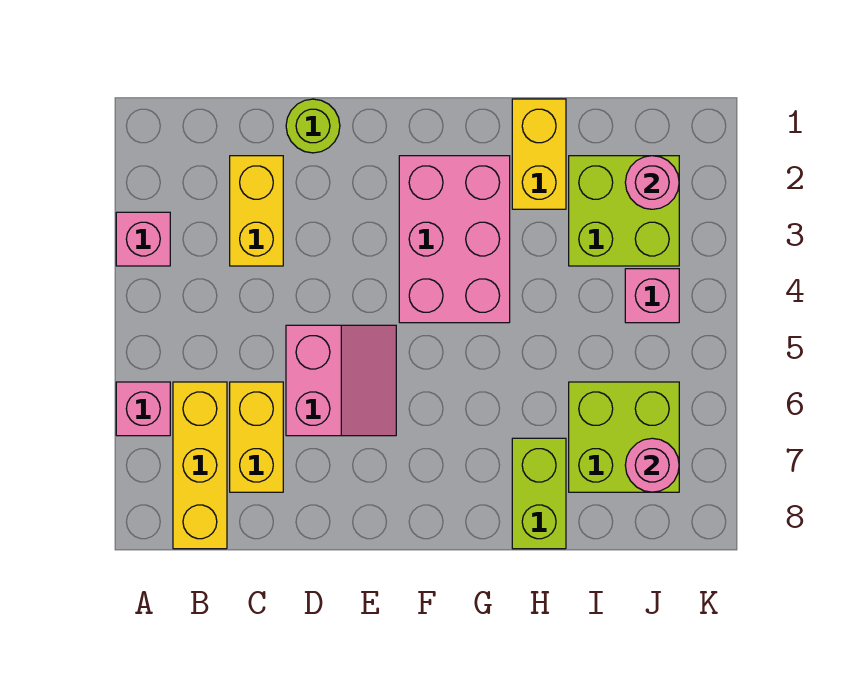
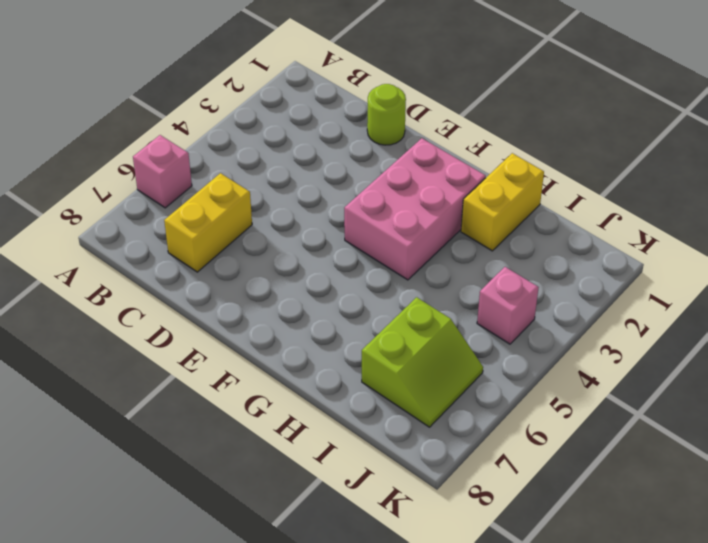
lime 2x2 slope [362,297,483,427] -> lime 2x2 brick [569,382,679,492]
none -> pink 1x1 brick [116,212,170,266]
none -> yellow 1x3 brick [173,382,227,549]
none -> yellow 1x2 brick [230,156,283,266]

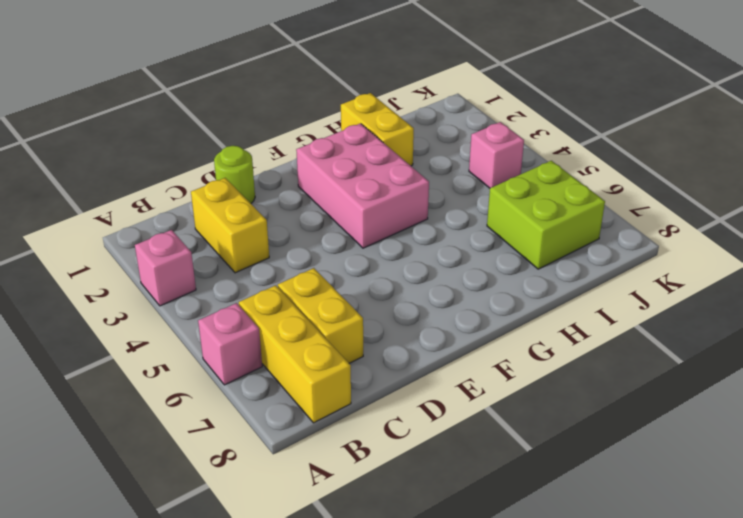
none -> pink 2x2 slope [286,325,396,436]
none -> lime 1x2 brick [512,438,566,549]
none -> lime 2x2 brick [569,156,679,266]

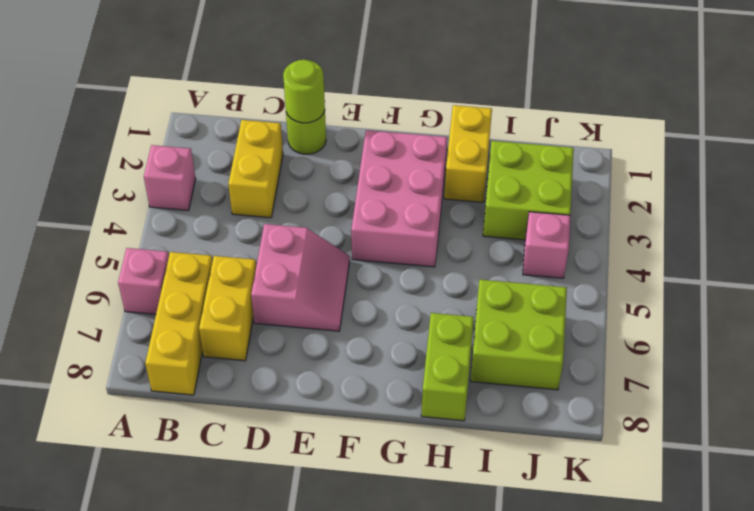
lime 1x1 round brick [283,59,325,123] -> none
none -> pink 1x1 round brick [625,156,679,209]
none -> pink 1x1 round brick [625,438,679,492]

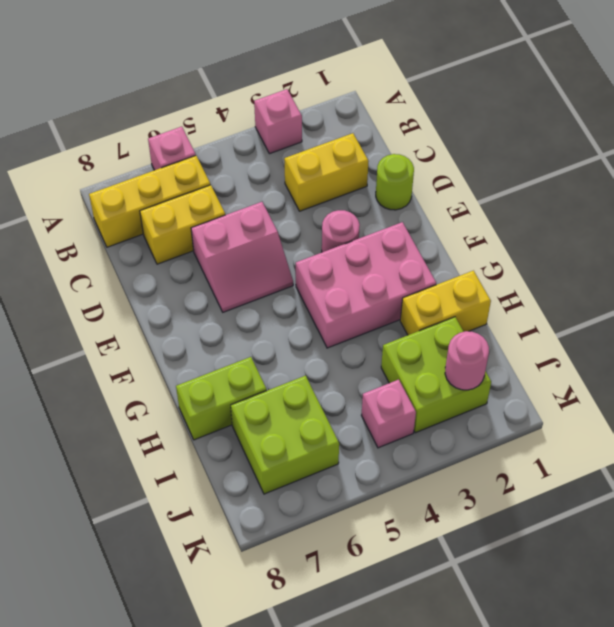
pink 1x1 round brick [322,210,360,252] -> pink 1x1 round brick moved to [625,438,679,492]

